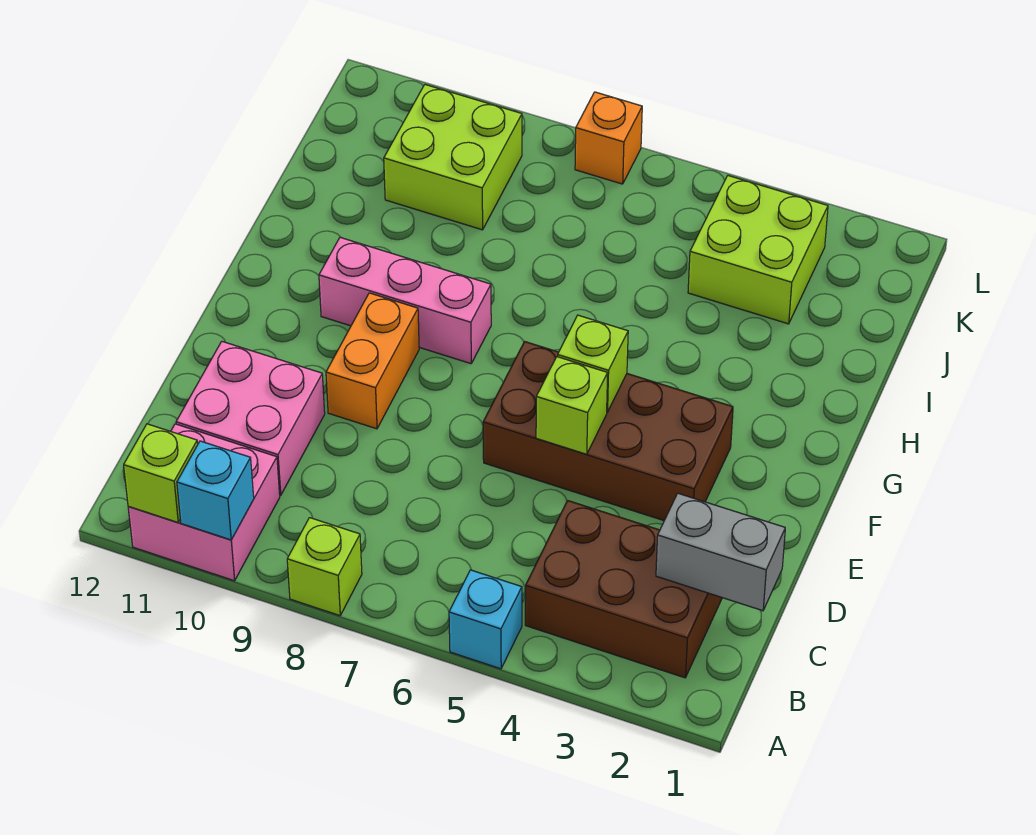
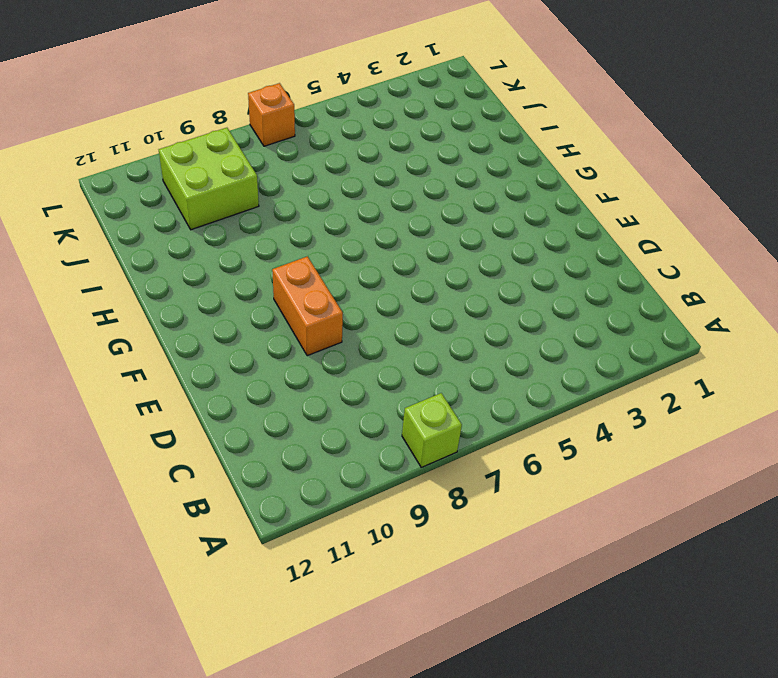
none -> cyan 1x1 brick [449,570,522,669]
none -> pink 2x2 brick [128,424,280,581]
none -> brown 2x3 brick [525,501,722,678]

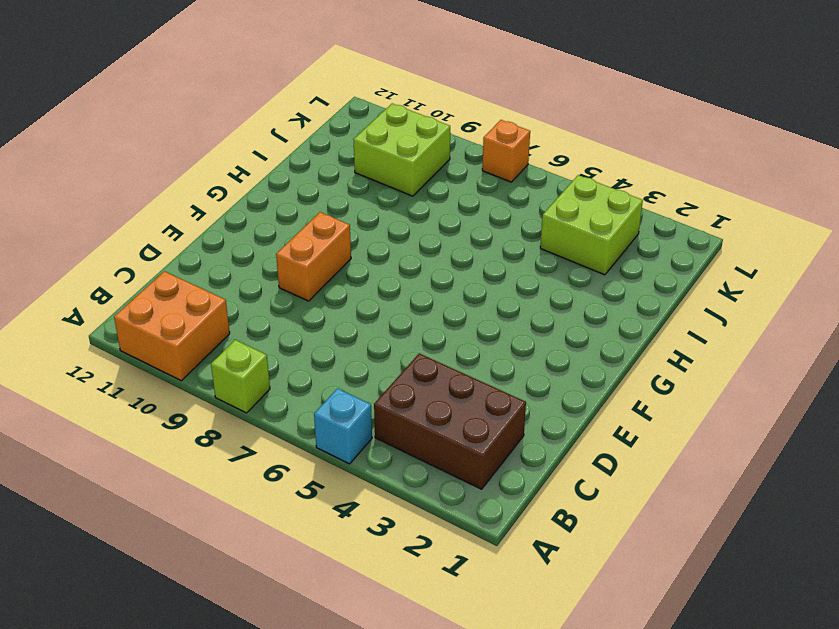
orange 2x2 brick [114,271,230,381] -> pink 2x2 brick [128,424,280,581]
none -> pink 2x2 brick [176,342,325,495]
none -> brown 2x4 brick [483,342,733,521]
none -> pink 1x3 brick [319,237,491,364]

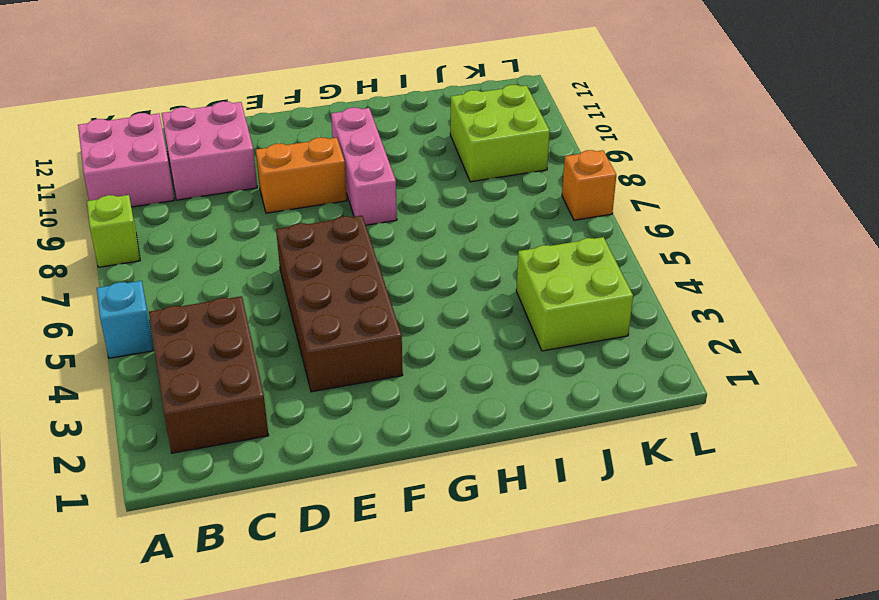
none -> cyan 1x1 brick [177,441,254,540]
none -> lime 1x1 brick [124,424,198,522]
none -> grey 1x2 brick [656,493,785,611]

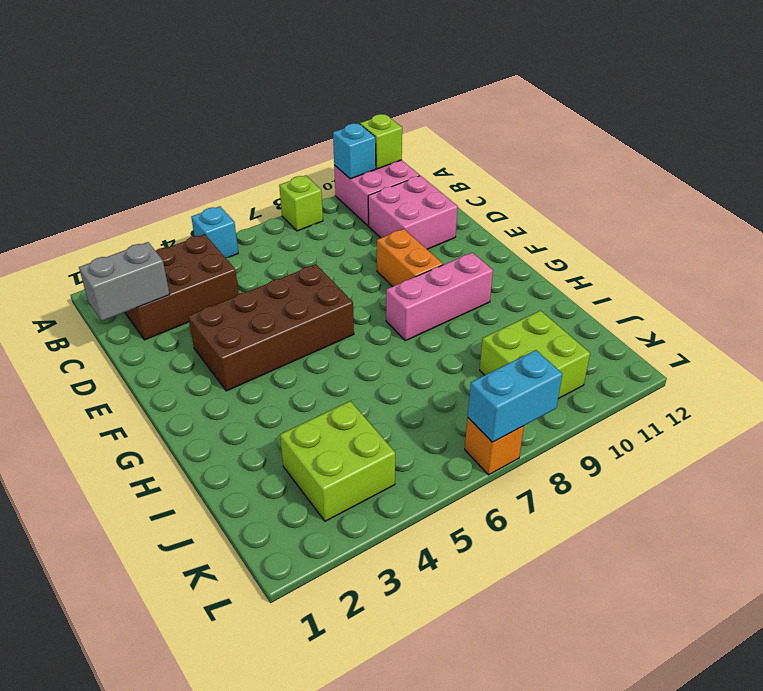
cyan 1x2 brick [468,350,562,442] -> none
none -> lime 1x1 brick [536,357,608,454]
none -> lime 1x1 brick [558,315,628,412]

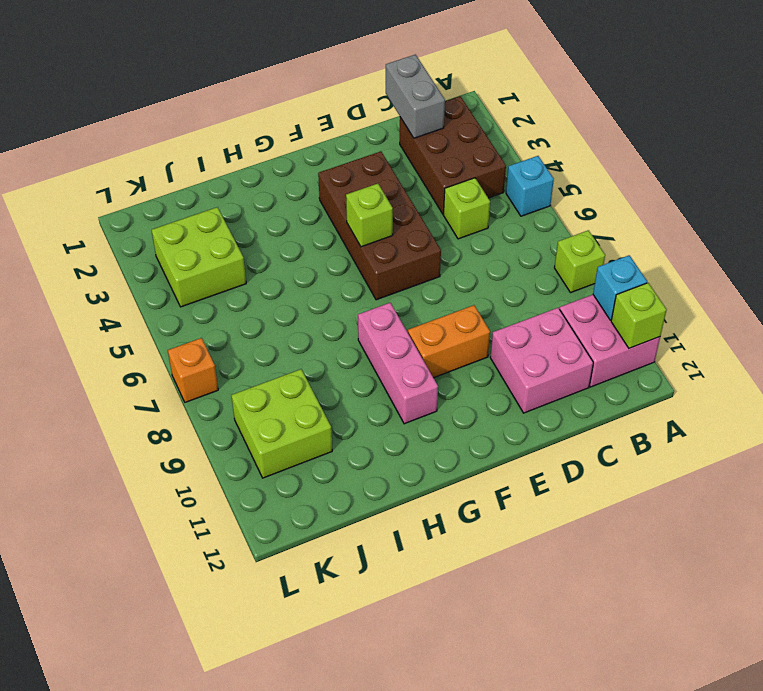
lime 1x1 brick [443,178,490,239] -> lime 1x1 brick moved to [536,357,608,454]

